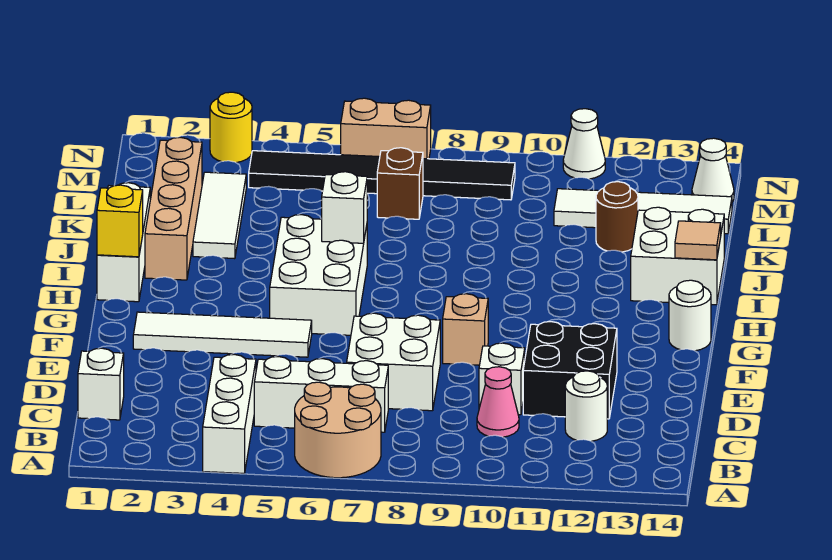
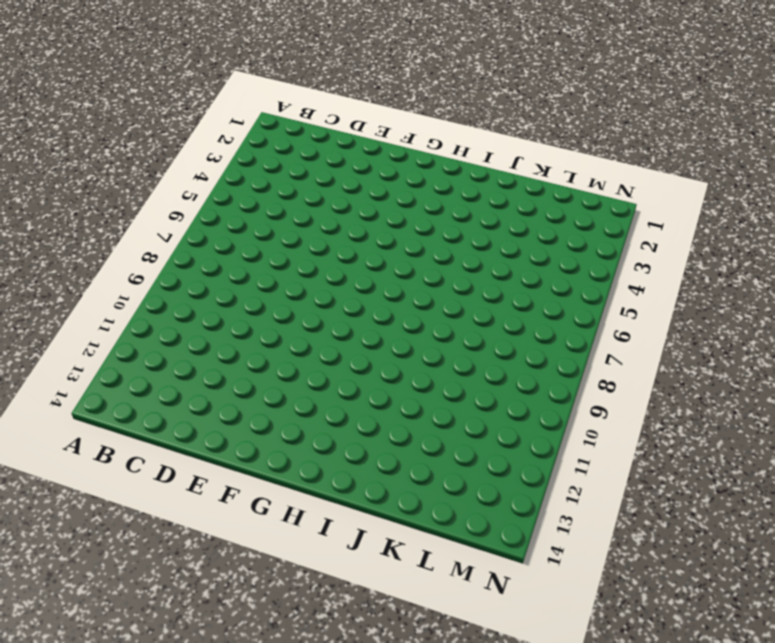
none -> white 1x3 brick [203,354,256,473]
none -> tan 2x2 round brick [295,382,381,478]
none -> white 1x1 brick [78,348,124,420]

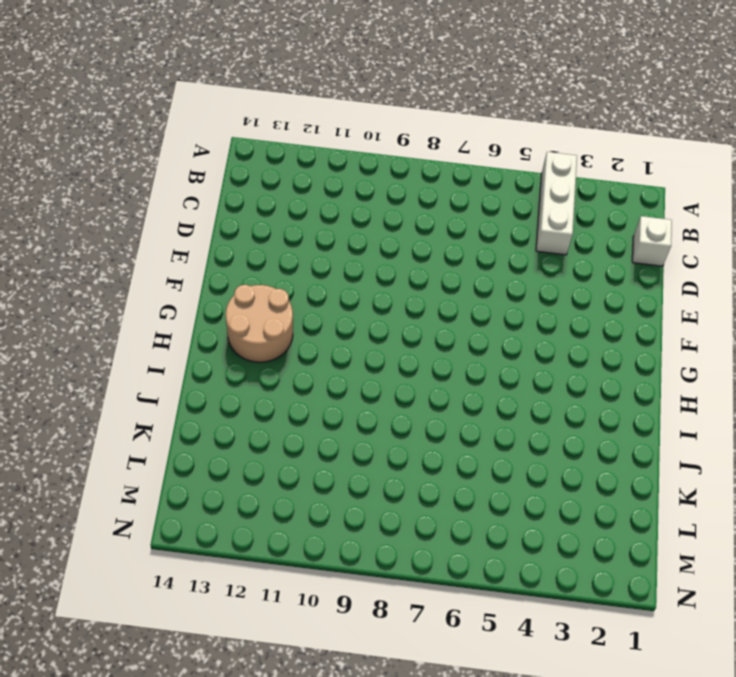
tan 2x2 round brick [226,285,293,362] -> tan 2x2 round brick moved to [295,382,381,478]
none -> white 1x3 brick [254,357,388,432]
none -> pink 1x1 cone [477,367,519,437]
none -> white 1x1 round brick [565,371,607,441]

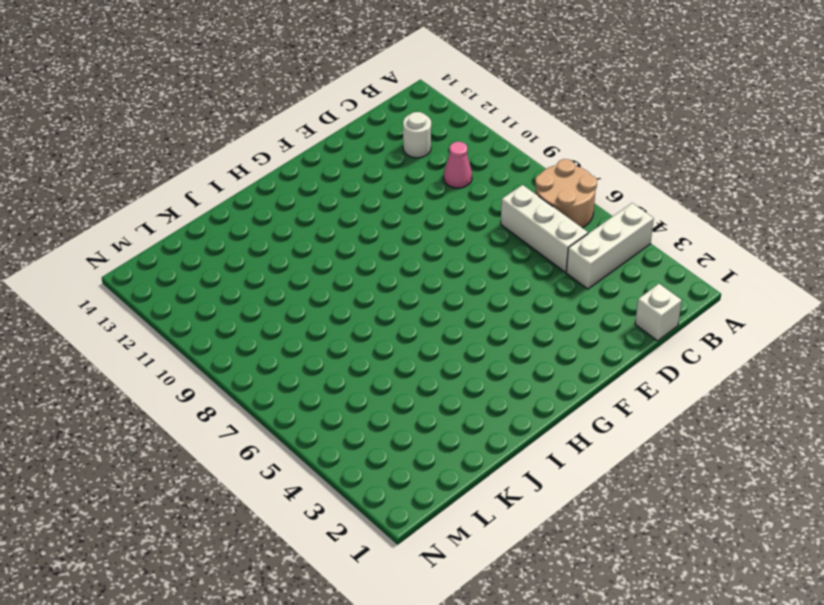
none -> white 2x2 brick [347,313,440,411]
none -> white 1x1 brick [479,343,525,415]
none -> black 2x2 brick [523,322,617,419]

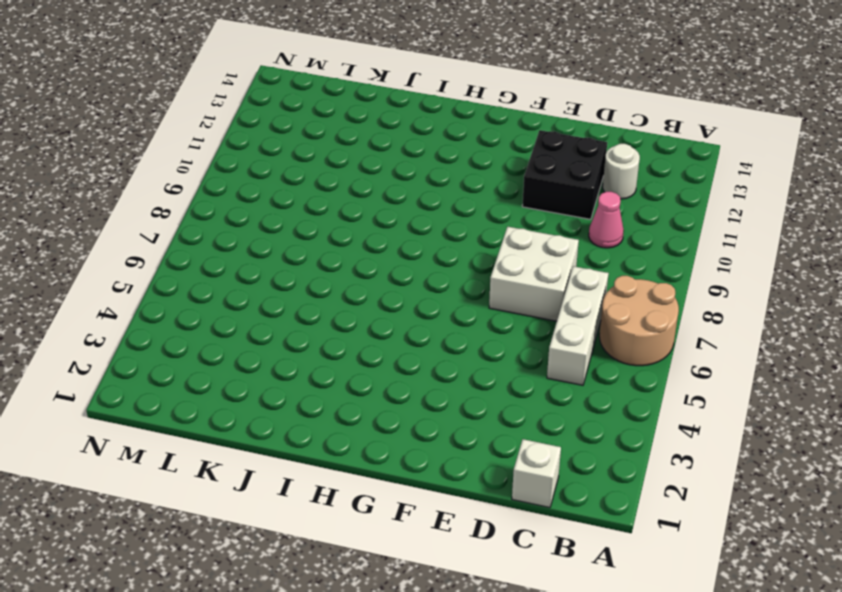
none -> white 1x3 brick [203,354,256,473]
none -> white 1x1 brick [479,343,525,415]
none -> white 1x4 tile [133,312,312,357]

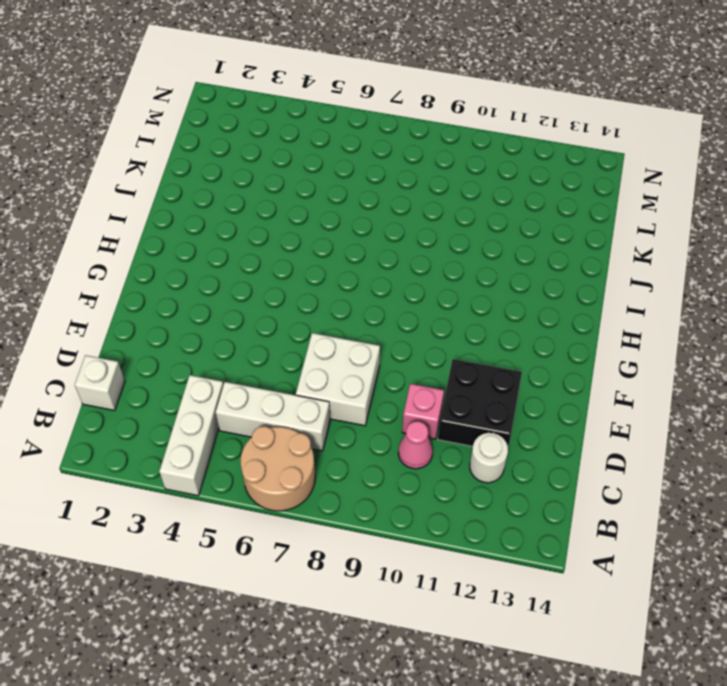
pink 1x1 brick [402,384,444,439] -> white 1x1 brick [479,343,525,415]
none -> white 1x4 tile [133,312,312,357]
none -> tan 1x1 brick [443,294,488,365]
none -> white 2x3 brick [270,215,367,335]

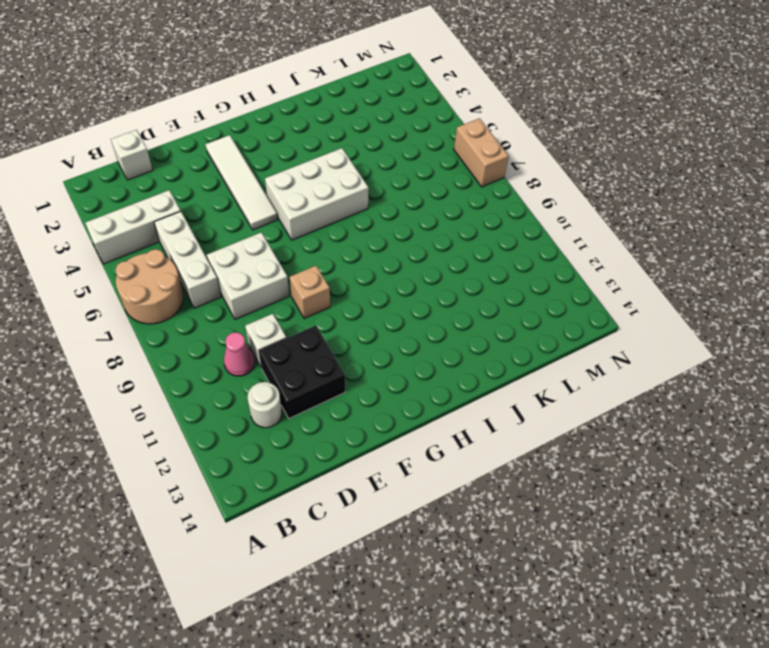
none -> white 1x1 round brick [669,280,711,351]
none -> white 1x3 brick [97,183,150,302]
none -> tan 1x4 brick [145,137,202,280]

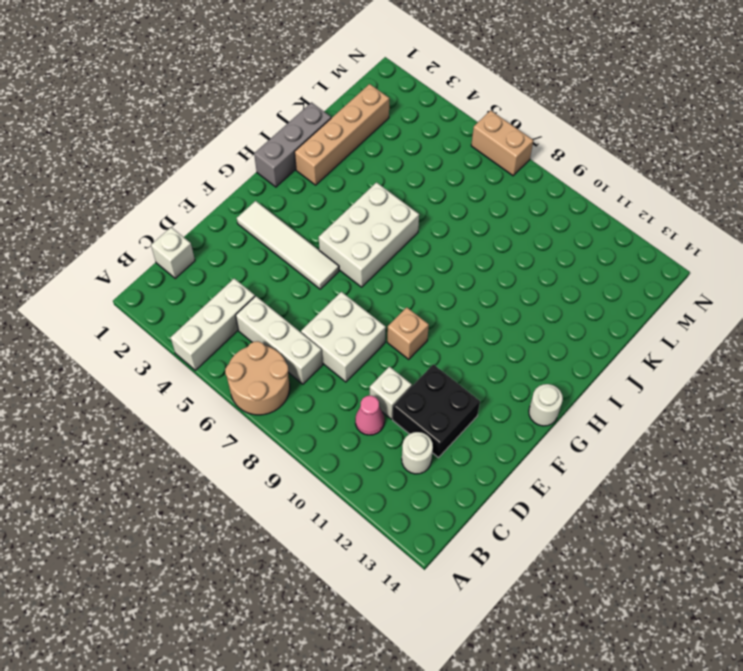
grey 1x3 brick [254,103,331,187] -> white 1x3 brick [97,183,150,302]
none -> white 2x2 brick [631,207,724,305]
none -> white 1x3 tile [193,172,246,259]
none -> brown 1x1 round brick [596,182,638,252]

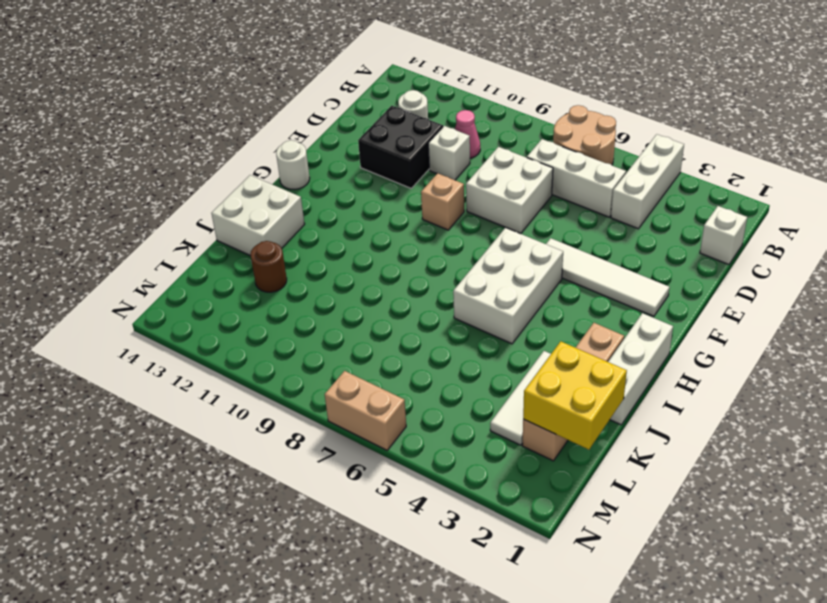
yellow 2x2 brick [523,341,627,450] -> none
none -> brown 1x1 brick [377,148,423,219]
none -> white 1x4 tile [554,189,732,234]
none -> black 1x6 tile [249,151,515,200]

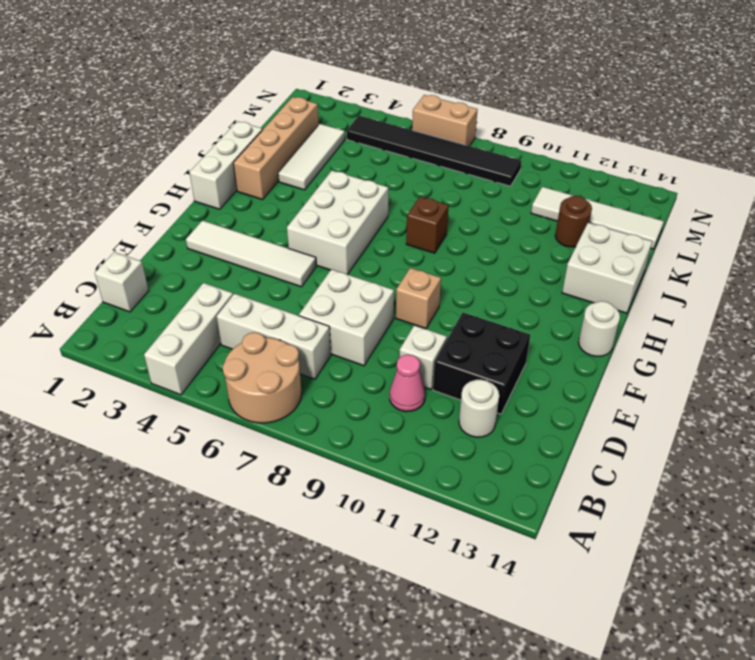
brown 1x1 brick [406,197,449,253] -> brown 1x1 brick moved to [377,148,423,219]
none -> white 1x1 cone [692,138,734,202]
none -> yellow 1x1 round brick [210,92,252,163]
none -> white 1x1 cone [563,109,605,179]

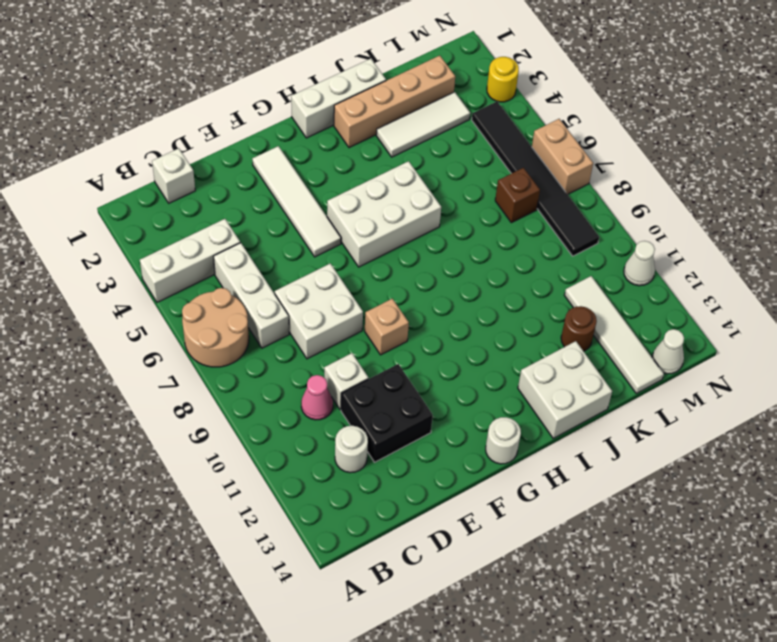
none -> yellow 1x1 brick [97,185,143,257]
none -> white 1x1 brick [322,172,367,243]
none -> tan 1x1 tile [675,221,721,260]

